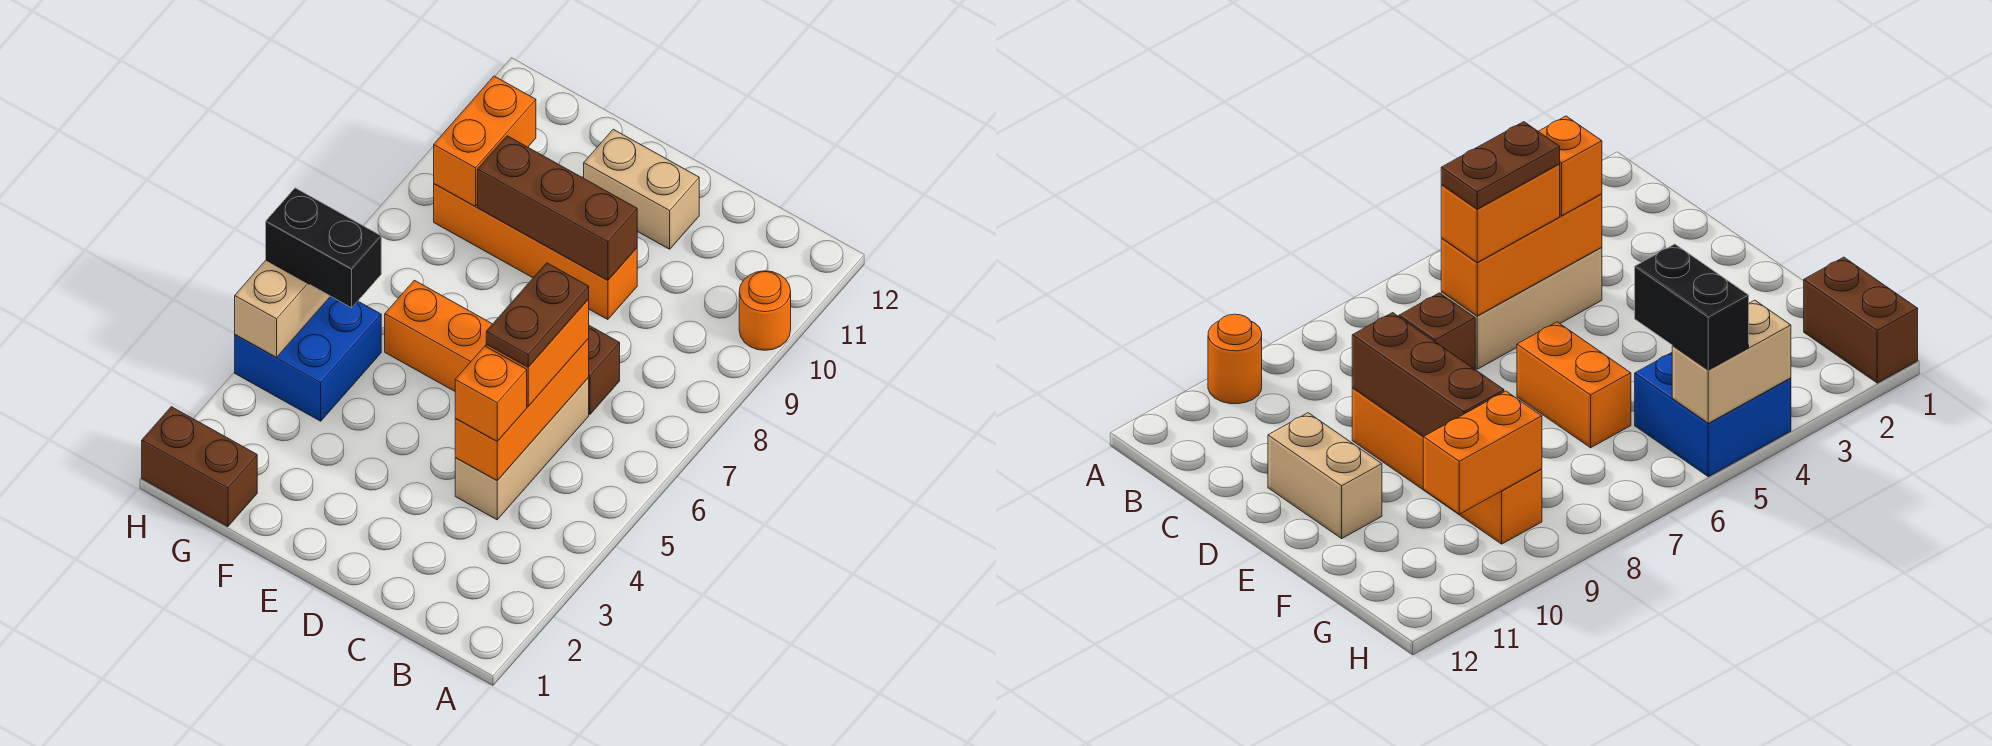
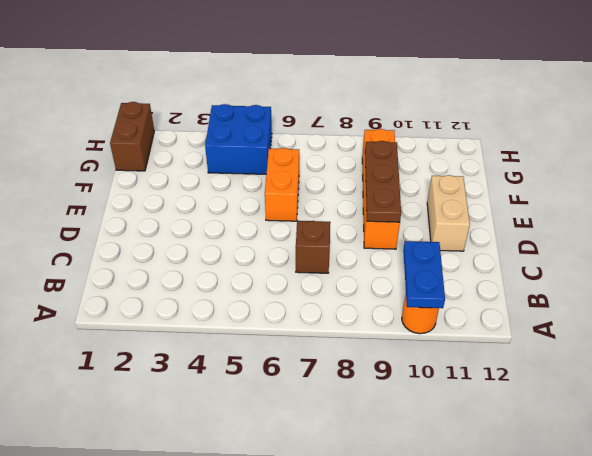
blue 1x2 plate [403,241,445,308] -> none
brown 1x3 plate [365,141,401,222] -> brown 1x3 brick [478,136,637,281]
none -> tan 1x3 brick [455,378,589,520]
none -> orange 1x3 brick [455,339,589,481]
none -> orange 1x2 brick [434,76,536,207]

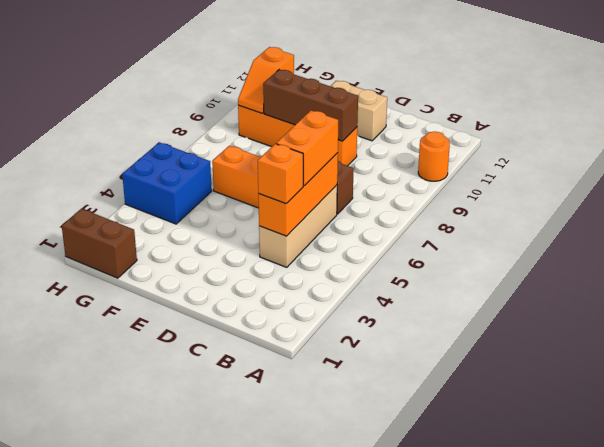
orange 1x2 slope [238,47,294,113] -> orange 1x2 brick [434,76,536,207]
none -> tan 1x2 brick [235,260,331,357]
none -> black 1x2 brick [266,188,381,308]
none -> brown 1x2 plate [486,263,589,367]

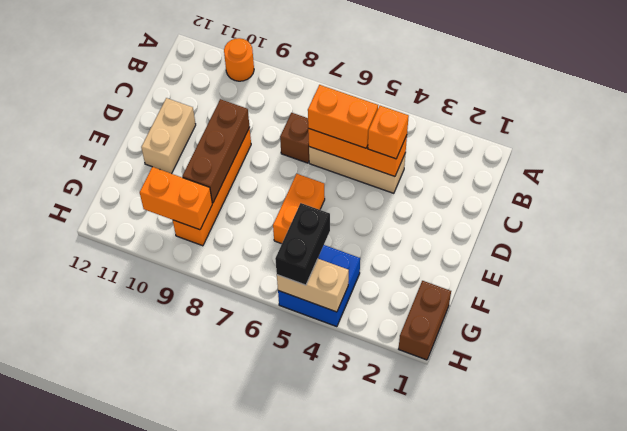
none -> brown 1x2 plate [486,263,589,367]

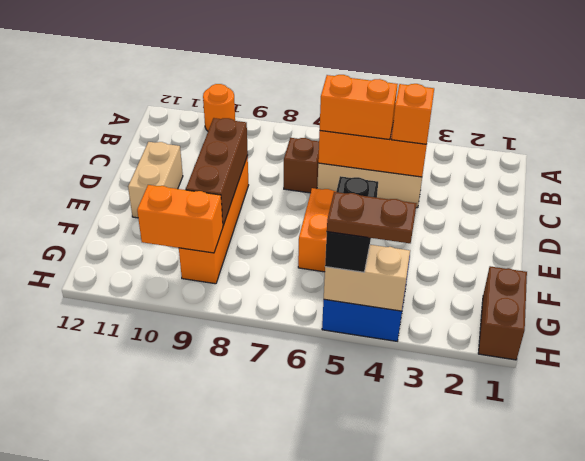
brown 1x2 plate [327,192,417,243] -> brown 1x2 plate moved to [486,263,589,367]

